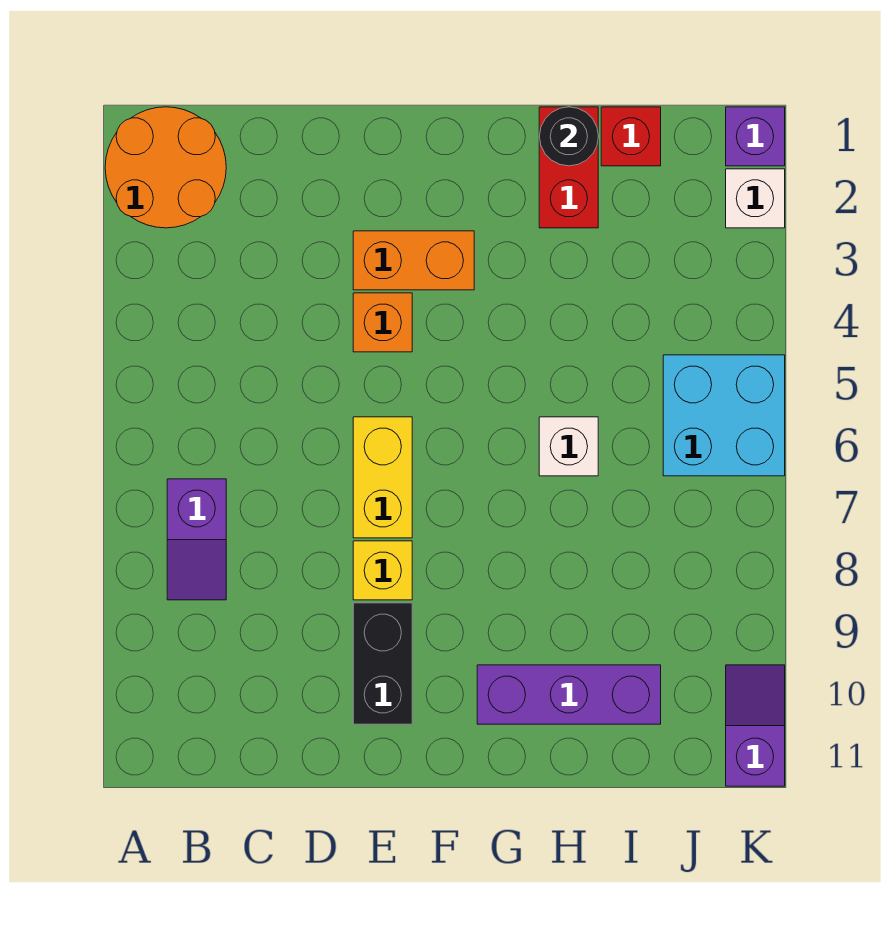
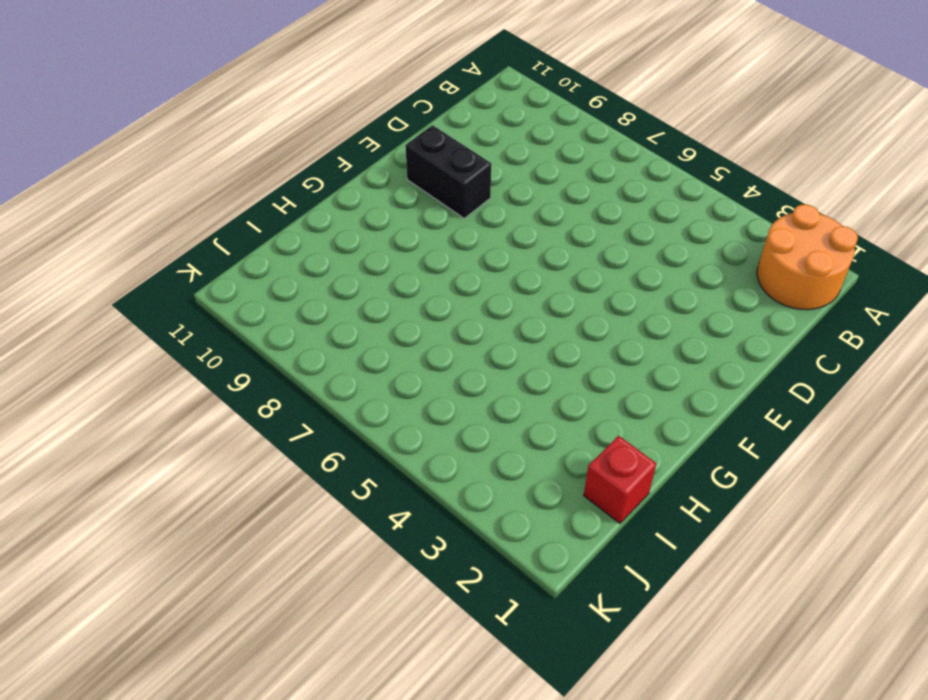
none -> purple 1x2 slope [167,479,226,600]
none -> orange 1x2 brick [353,231,474,290]
none -> orange 1x1 brick [353,293,412,352]

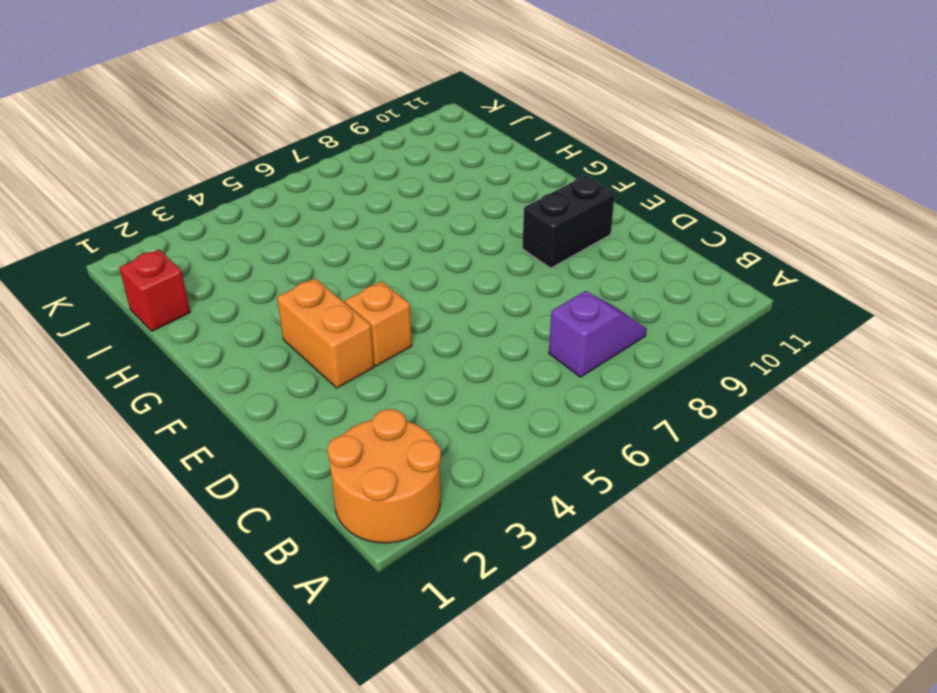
none -> yellow 1x2 brick [353,417,412,538]
none -> yellow 1x1 brick [353,541,412,600]
none -> purple 1x3 brick [477,665,661,724]

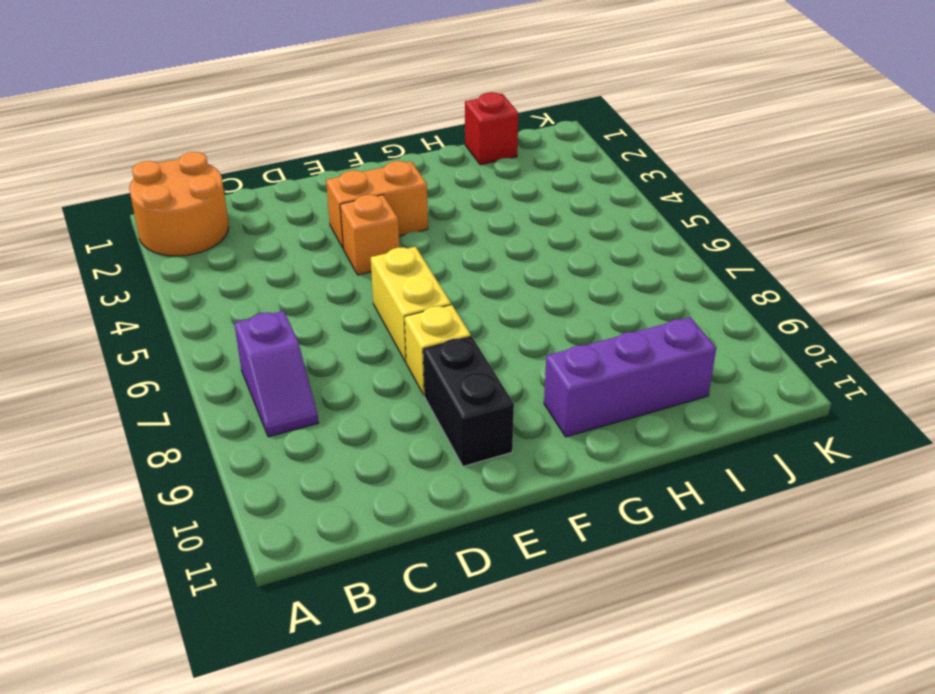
none -> red 1x2 brick [539,107,598,228]
none -> white 1x1 brick [539,417,598,476]
none -> cyan 2x2 brick [663,355,785,476]

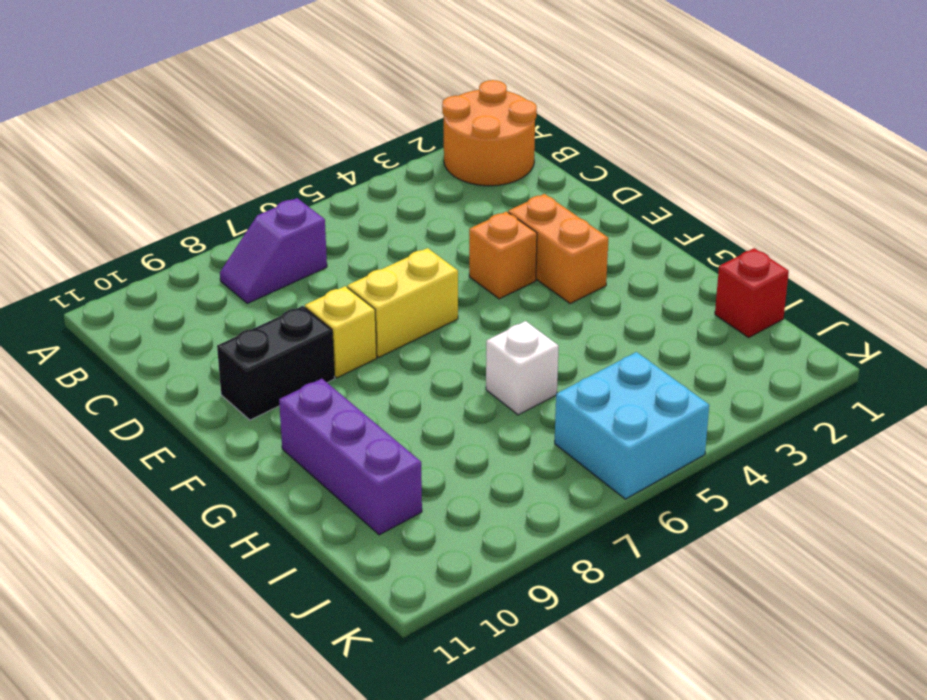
none -> red 1x2 brick [539,107,598,228]
none -> purple 1x1 brick [726,107,785,166]
none -> white 1x1 brick [726,169,785,228]

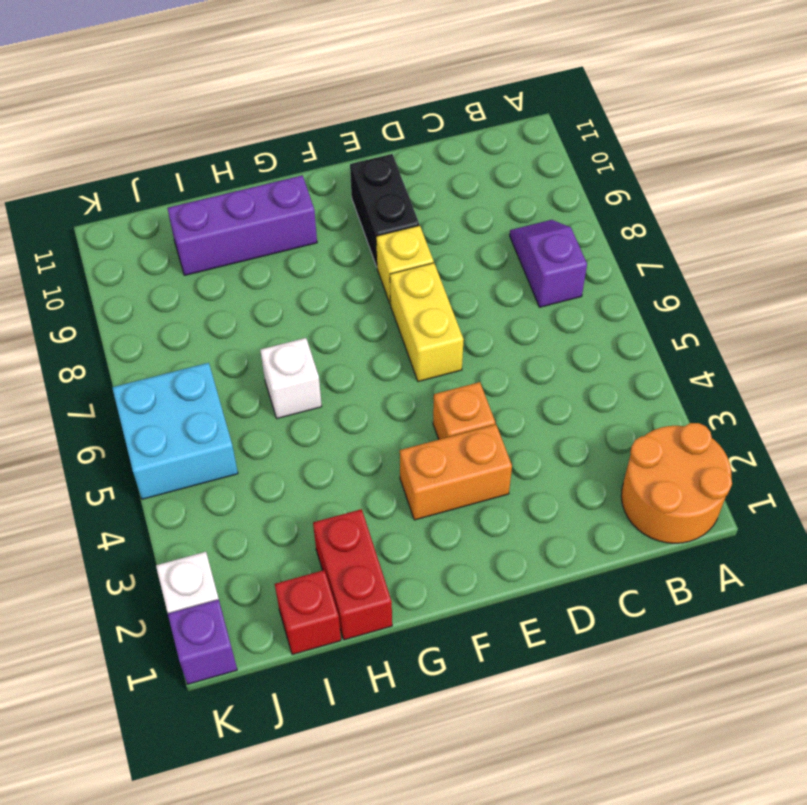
none -> purple 1x2 slope [726,665,785,786]
none -> black 1x1 round brick [539,107,598,166]

